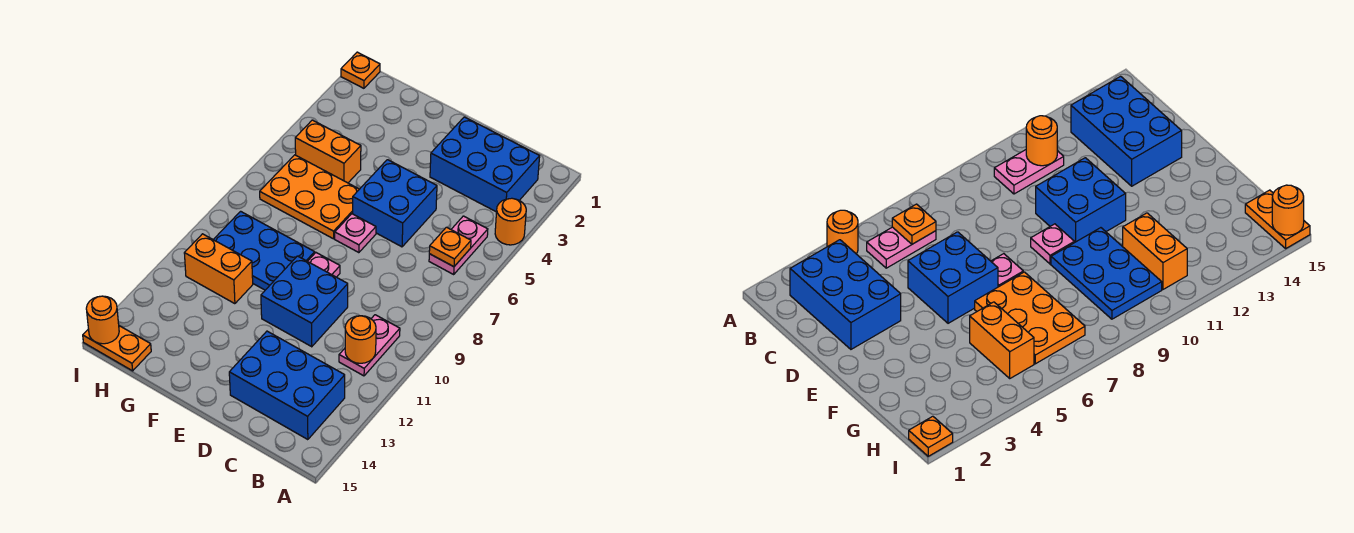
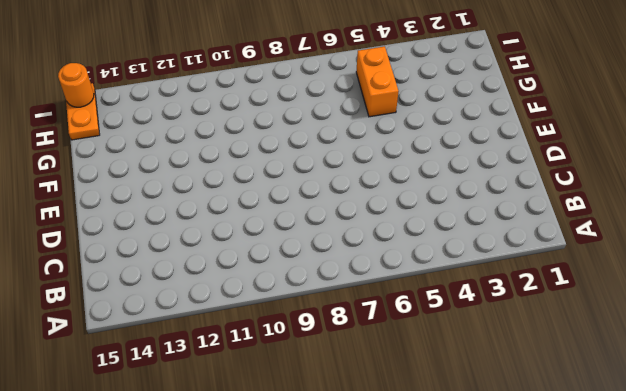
none -> orange 1x1 round brick [495,198,526,245]
none -> blue 2x3 brick [430,117,540,212]
none -> pink 1x2 plate [429,216,488,274]

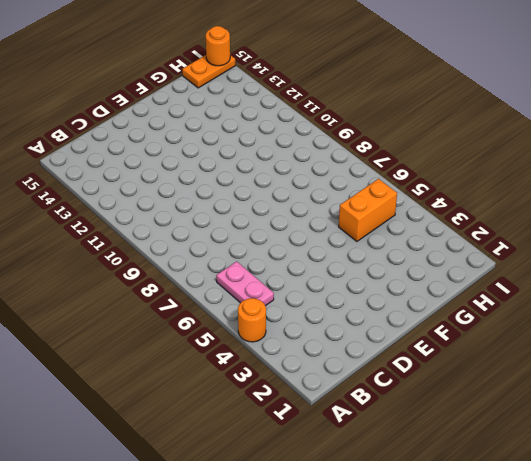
none -> blue 2x3 brick [430,117,540,212]
none -> pink 1x2 plate [339,315,400,376]
none -> blue 2x3 brick [229,331,345,440]

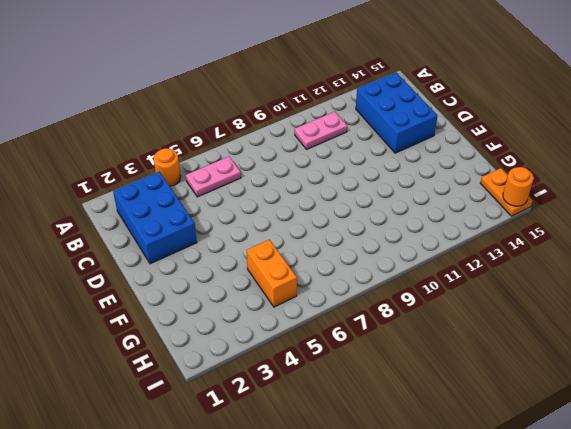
none -> blue 2x2 brick [353,160,437,247]
none -> blue 2x2 brick [261,256,348,347]
none -> pink 1x1 plate [335,214,376,253]

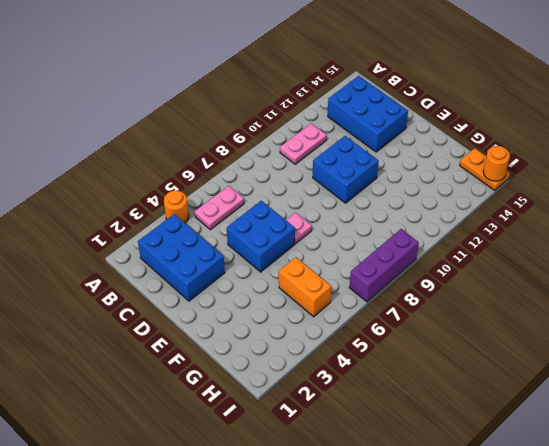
purple 1x3 brick [349,229,419,302] -> none
none -> pink 1x1 plate [308,253,340,277]
none -> orange 2x3 plate [260,155,359,239]
none -> blue 2x3 plate [213,211,315,290]

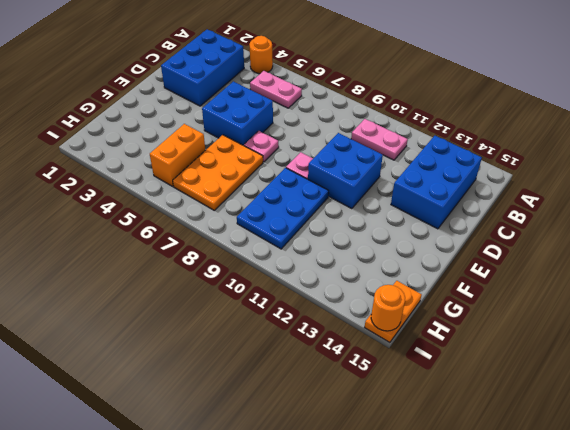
none -> orange 1x2 brick [184,234,253,304]
none -> orange 1x1 plate [341,52,380,88]
none -> orange 1x1 plate [429,227,471,267]

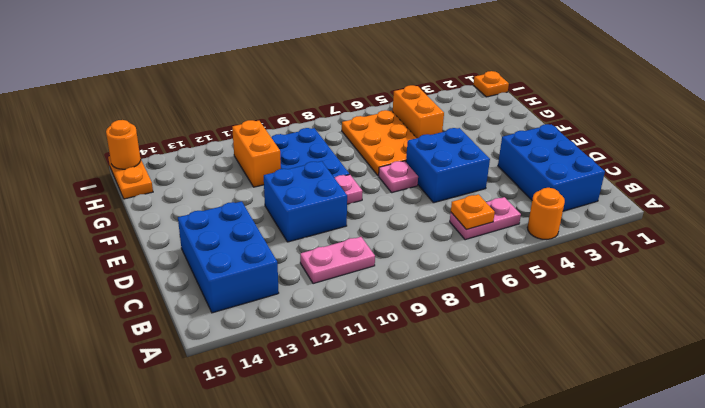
none -> orange 1x1 round brick [345,316,376,363]

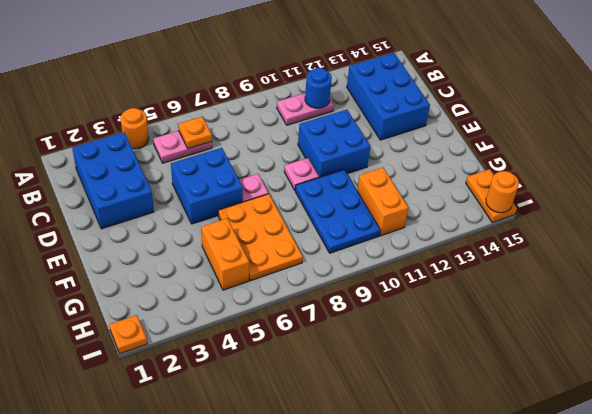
blue 1x1 round brick [305,68,332,108] -> orange 1x1 round brick [345,316,376,363]

